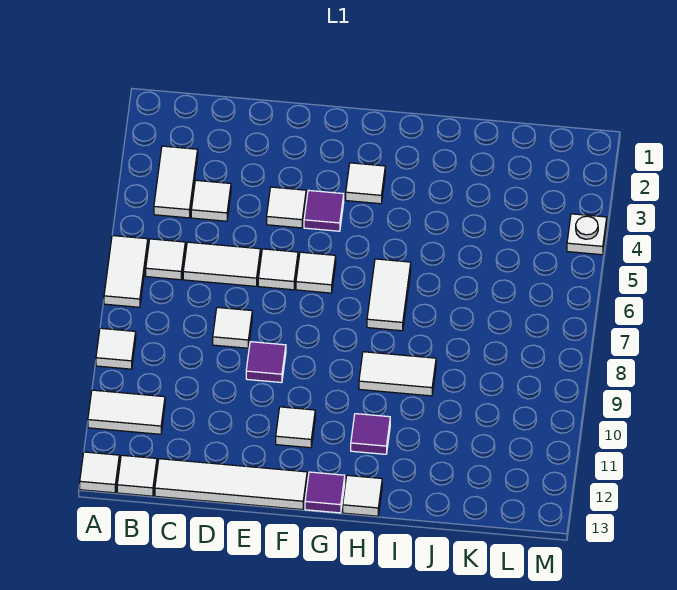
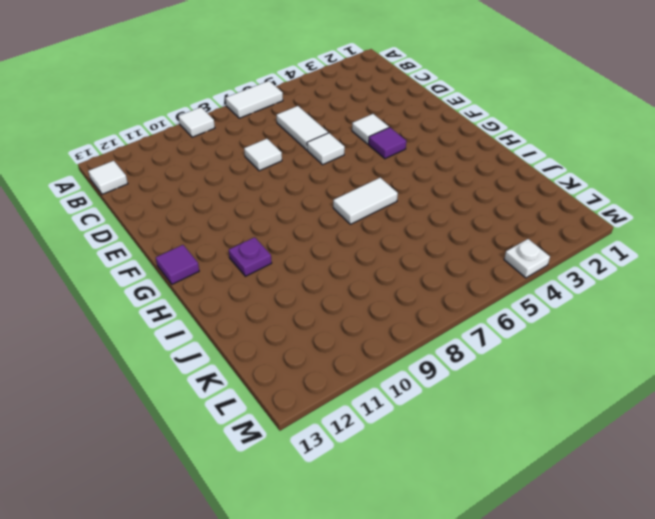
purple 1x1 plate [229,237,272,276] -> purple 1x1 tile [351,414,390,454]
none -> white 1x2 tile [88,390,165,434]
none -> white 1x1 tile [80,452,119,493]
none -> white 1x2 tile [154,146,198,218]

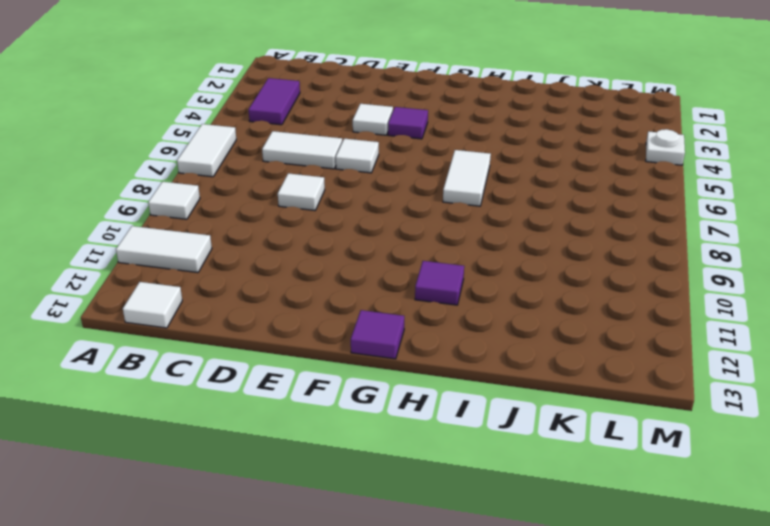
purple 1x2 tile [248,78,300,125] -> white 1x2 tile [154,146,198,218]
none -> white 1x1 tile [80,452,119,493]
none -> white 1x1 tile [146,239,185,280]
none -> white 1x1 tile [191,180,231,221]

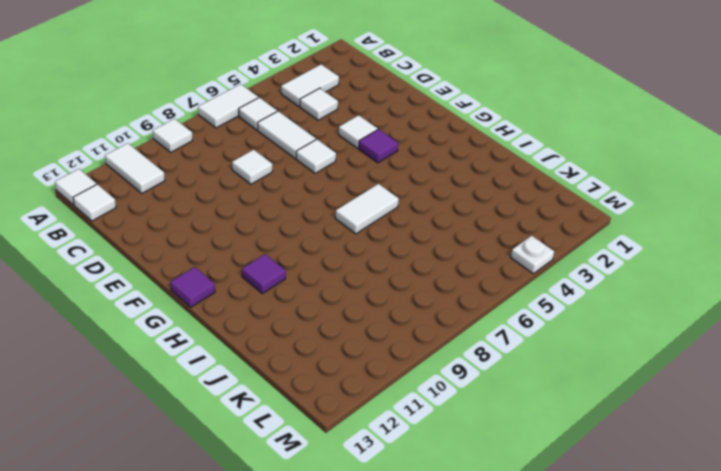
none -> white 1x4 tile [155,459,307,510]
none -> purple 1x1 tile [246,342,286,383]
none -> white 1x1 tile [296,252,336,293]

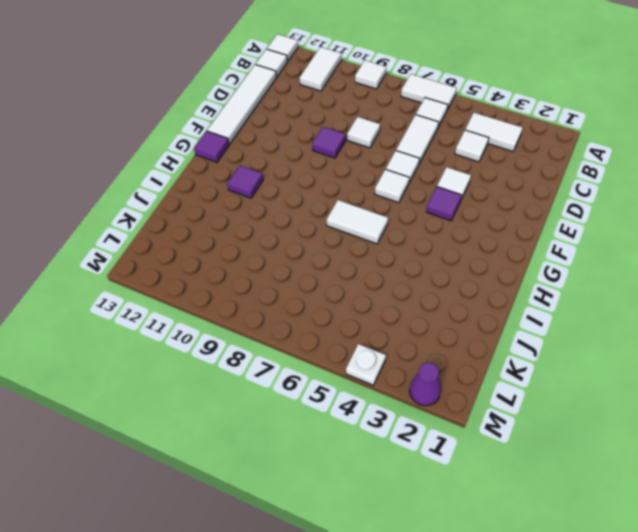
purple 1x1 cone [410,362,441,406] -> none
none -> white 1x1 tile [276,407,315,448]
none -> white 1x1 tile [346,163,385,204]
none -> white 1x2 tile [359,352,436,396]

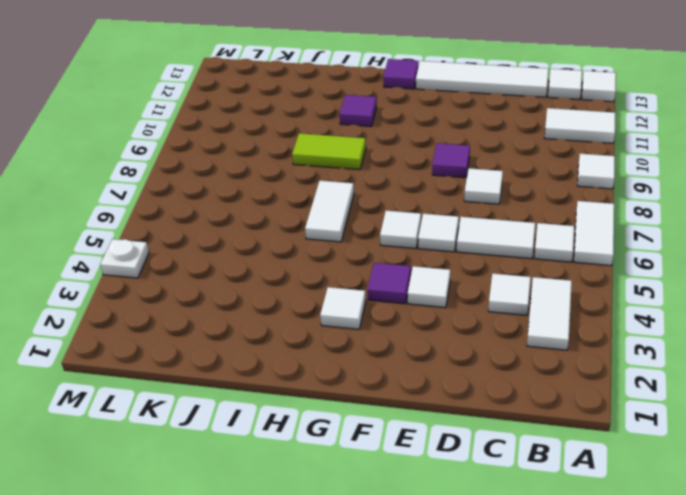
lime 1x2 tile [292,133,366,170] -> white 1x2 tile [359,352,436,396]
none -> white 1x1 tile [276,407,315,448]
none -> white 1x1 tile [343,475,382,516]

